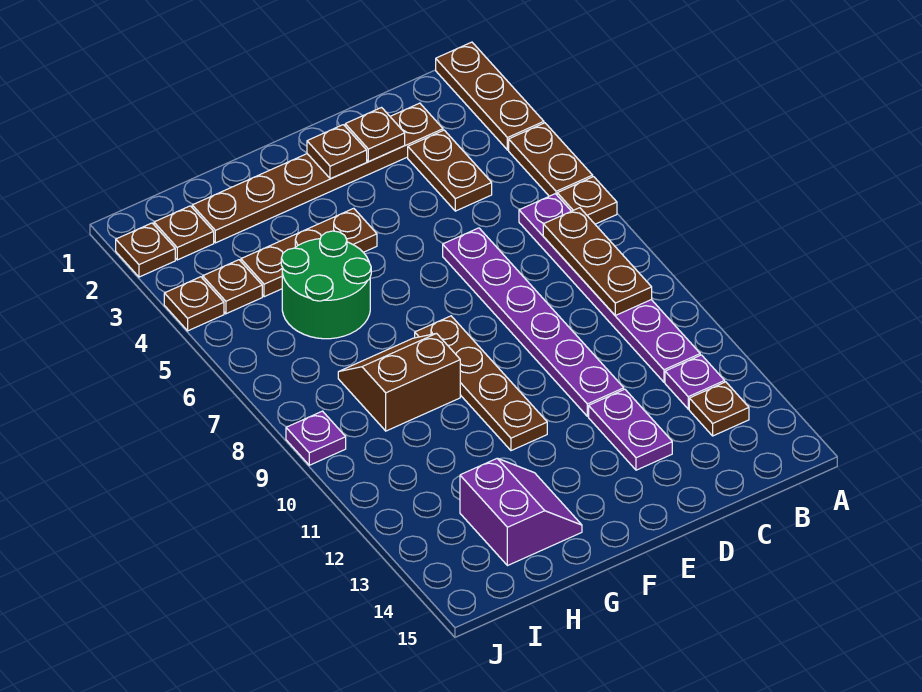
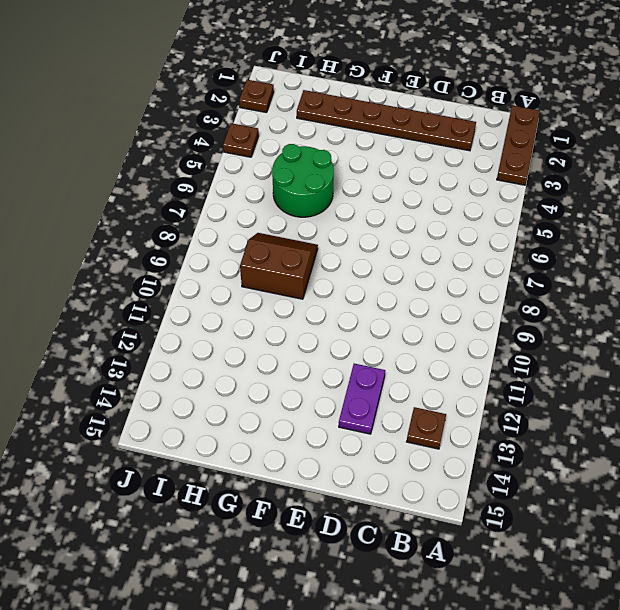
none -> brown 1x2 plate [509,123,593,196]
none -> brown 1x1 plate [557,177,617,224]
none -> purple 1x6 plate [519,194,700,382]

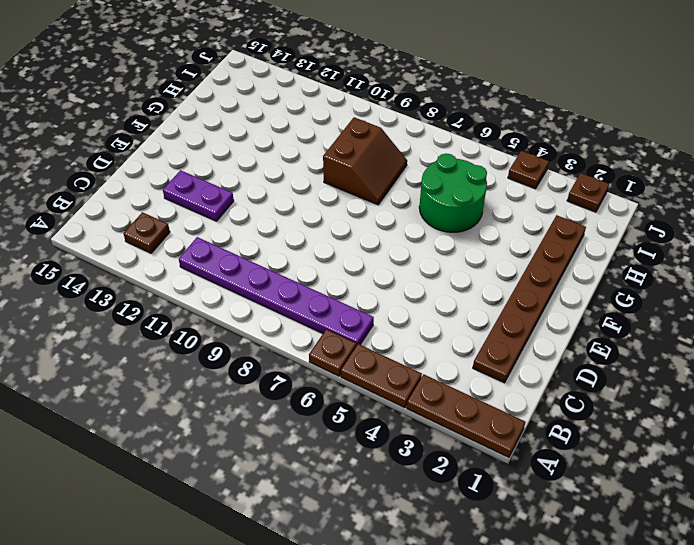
none -> purple 1x1 plate [665,355,725,409]
none -> brown 1x2 plate [408,130,492,211]
none -> purple 1x6 plate [443,228,624,416]

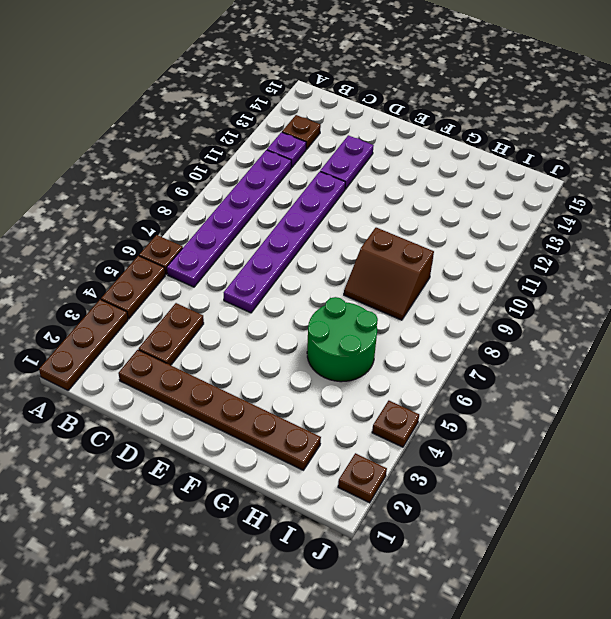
none -> brown 1x3 plate [241,208,377,297]
none -> brown 1x4 plate [415,316,547,451]
none -> purple 2x2 slope [460,458,582,566]

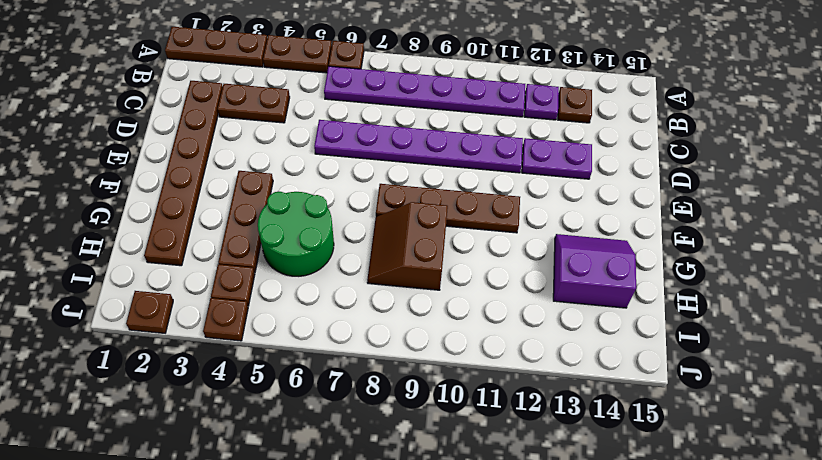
none -> brown 1x1 plate [154,206,214,260]
none -> purple 1x1 plate [286,411,346,465]
none -> brown 1x3 plate [543,208,652,315]

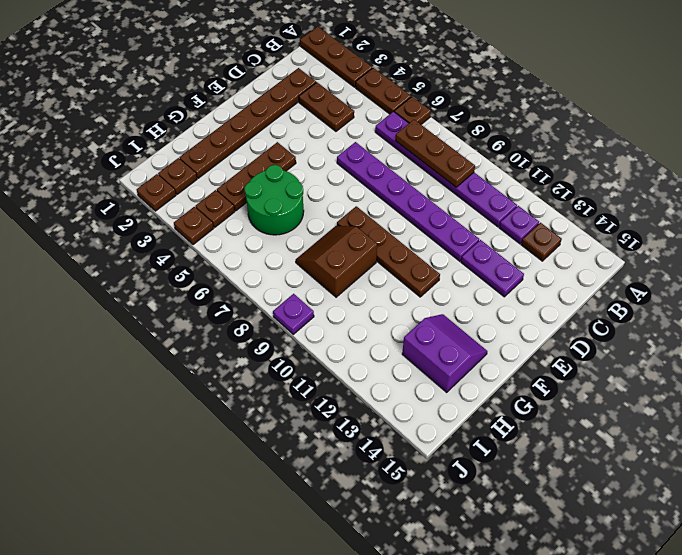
none -> brown 1x1 plate [345,108,405,162]
none -> brown 1x1 plate [307,125,367,179]

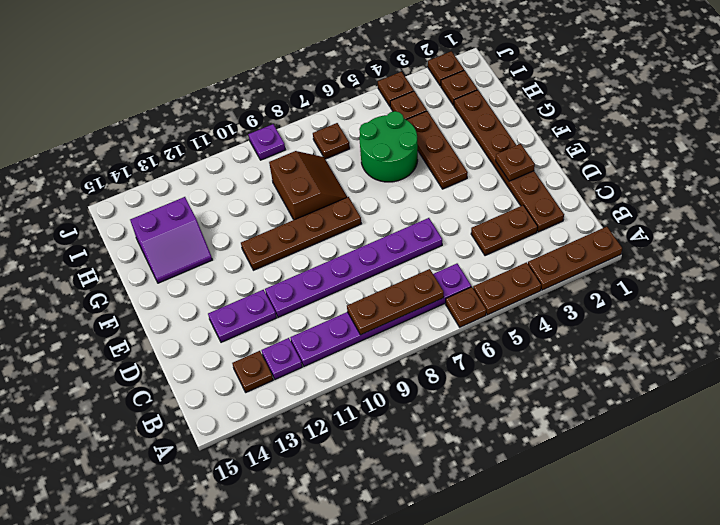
brown 1x1 plate [313,123,350,159] -> brown 1x1 plate moved to [345,108,405,162]

